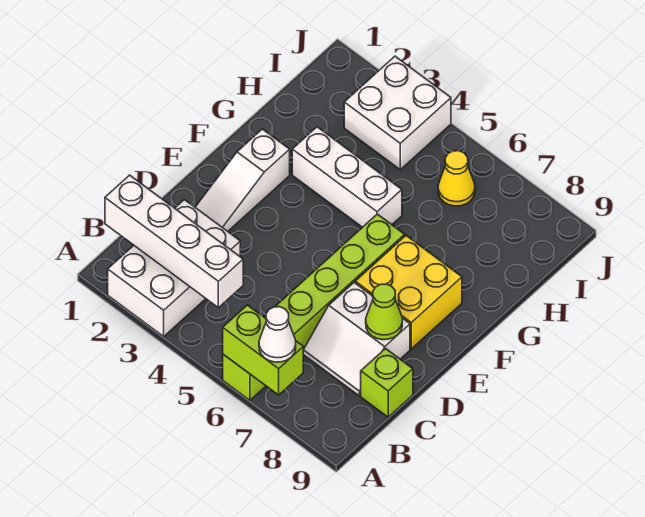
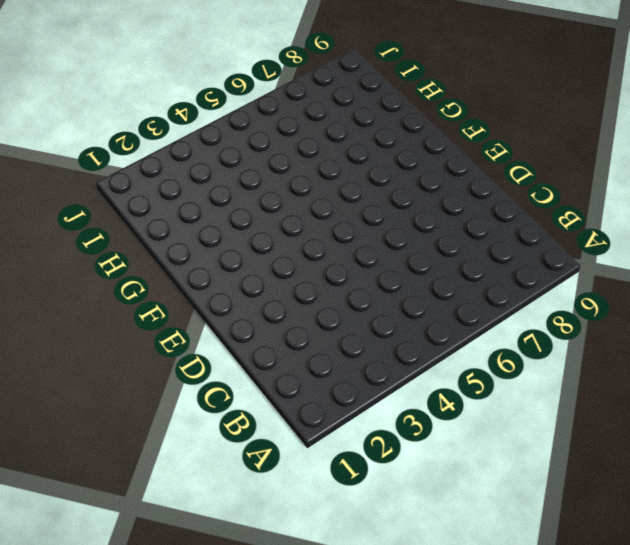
none -> white 2x3 brick [108,200,240,336]
none -> lime 1x6 brick [223,214,405,400]
none -> white 2x2 slope [303,283,410,396]

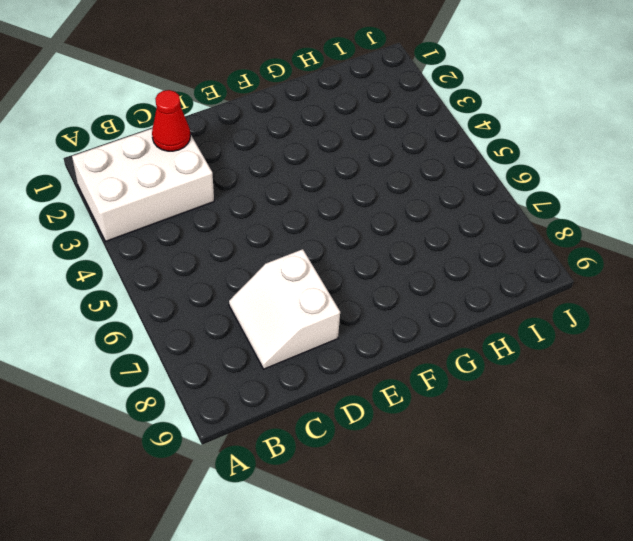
red 1x1 cone [152,90,190,151] -> none
none -> lime 1x6 brick [223,214,405,400]
none -> lime 1x1 brick [361,349,413,417]
none -> white 1x3 slope [195,129,290,231]

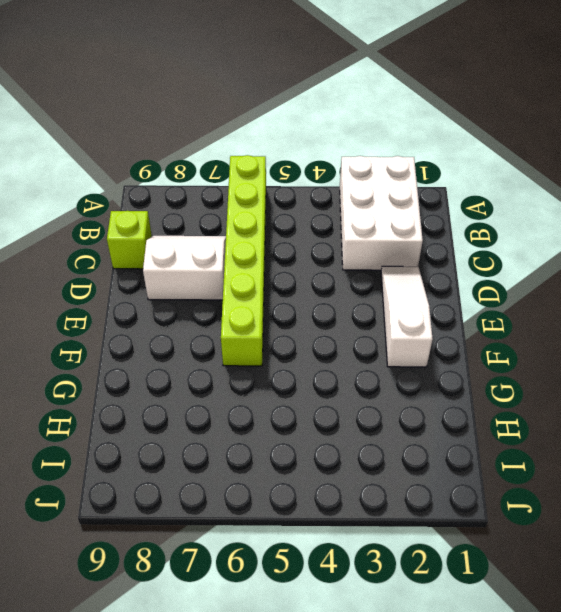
none -> yellow 2x2 brick [355,236,462,349]
none -> white 1x3 brick [292,127,402,227]
none -> white 2x2 brick [344,56,451,170]

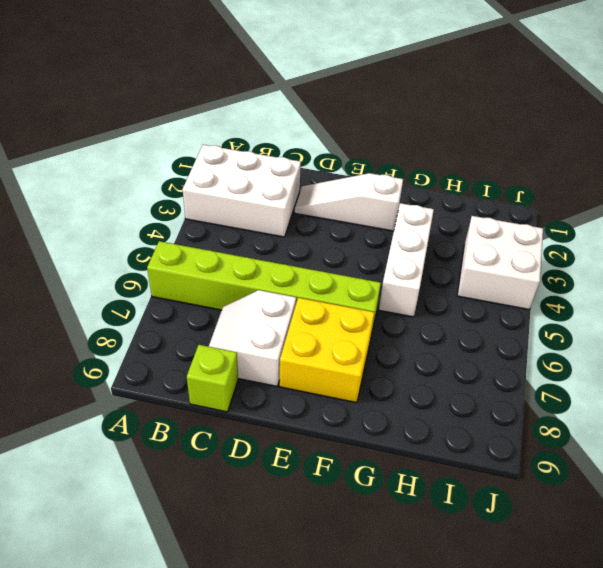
none -> yellow 1x1 cone [438,151,475,206]
none -> lime 1x2 brick [223,305,303,395]
none -> white 1x4 brick [105,175,243,308]

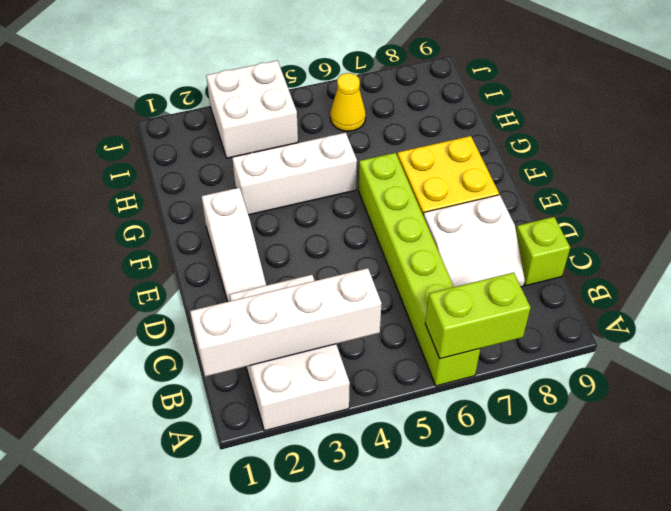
none -> lime 1x1 cone [366,284,402,340]
none -> white 1x1 cone [259,307,296,362]

